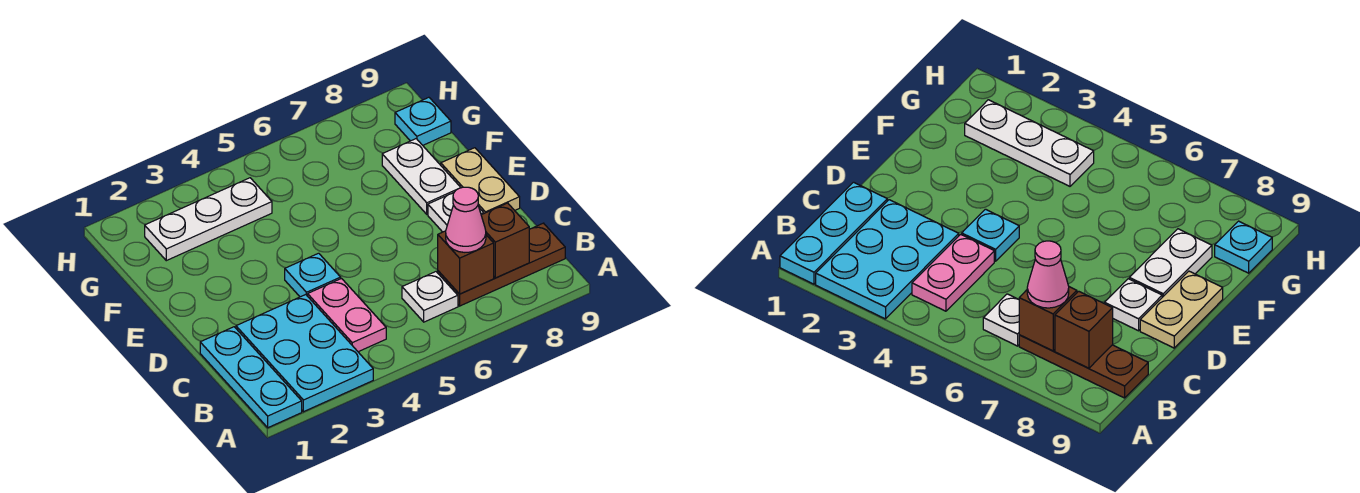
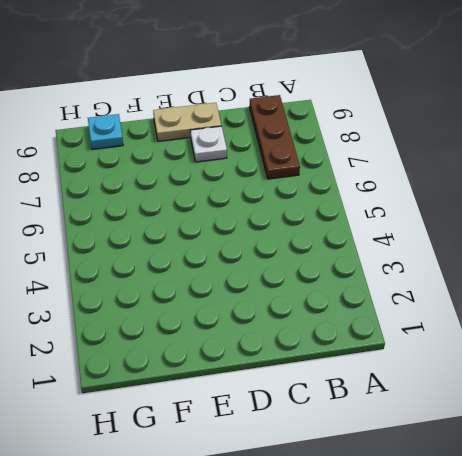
none -> cyan 1x3 plate [200,327,302,428]
none -> cyan 2x3 plate [236,295,373,412]
none -> pink 1x2 plate [308,279,386,352]

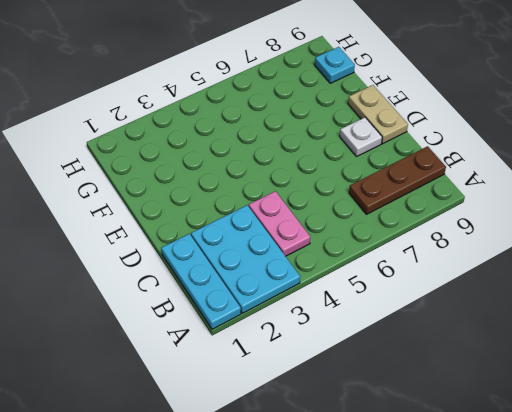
none -> white 1x1 plate [402,272,458,322]
none -> cyan 1x1 plate [285,253,341,297]
none -> white 1x2 plate [382,139,461,214]

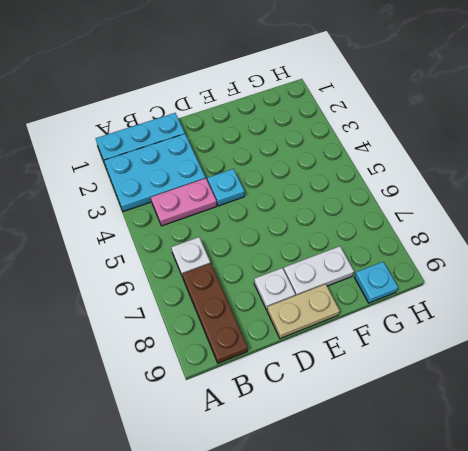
none -> white 1x3 plate [145,178,272,261]
none -> brown 1x1 brick [438,231,494,294]
none -> brown 1x1 brick [481,203,529,278]

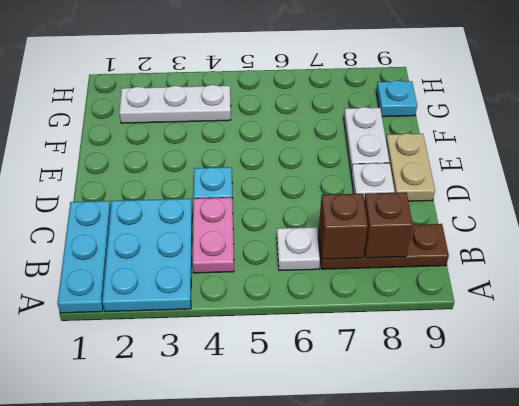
none -> pink 1x1 cone [446,187,486,252]

